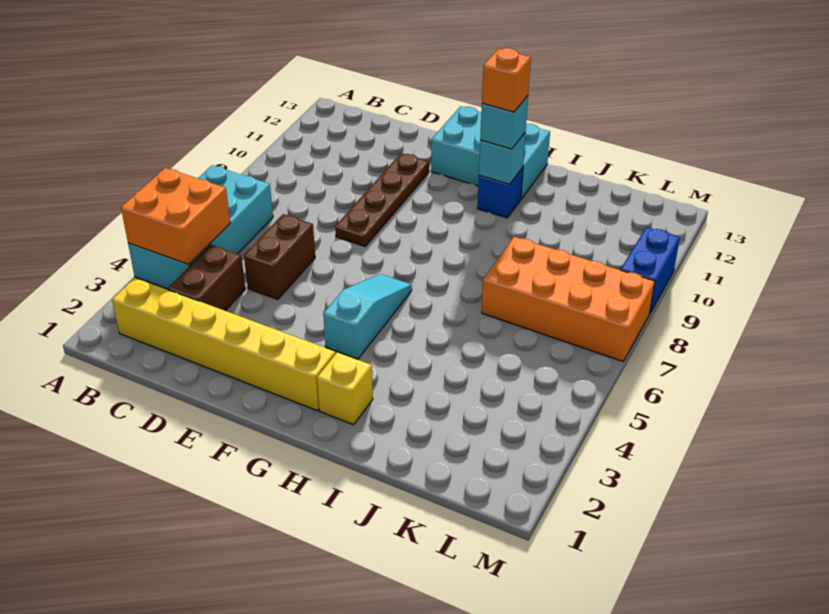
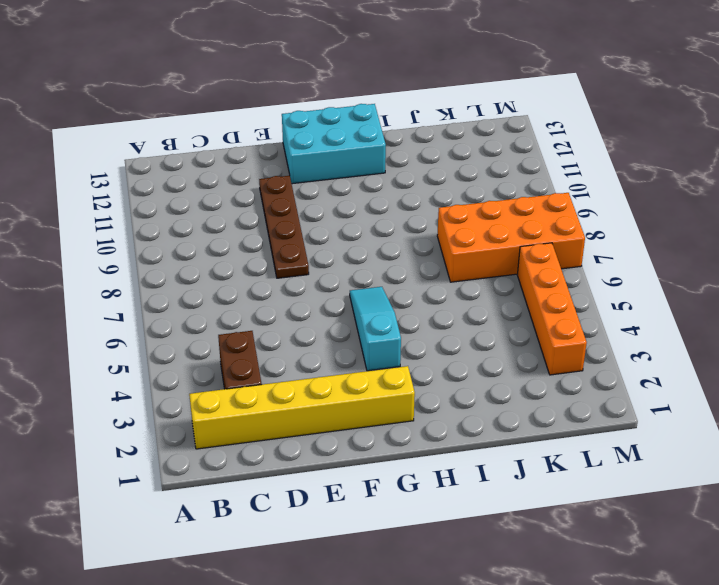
orange 1x4 brick [517,243,587,375] -> none
none -> cyan 2x4 brick [128,165,273,289]
none -> brown 1x2 brick [244,214,315,299]
none -> yellow 1x1 brick [317,352,373,425]

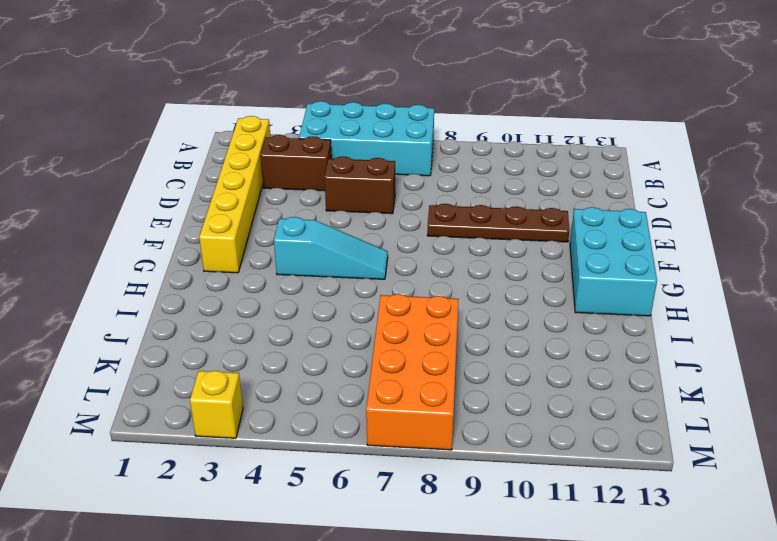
yellow 1x1 brick [190,371,243,438] -> yellow 1x1 brick moved to [317,352,373,425]
none -> blue 1x1 brick [477,168,523,218]
none -> blue 1x2 brick [621,227,680,313]
none -> orange 2x2 brick [121,168,230,264]

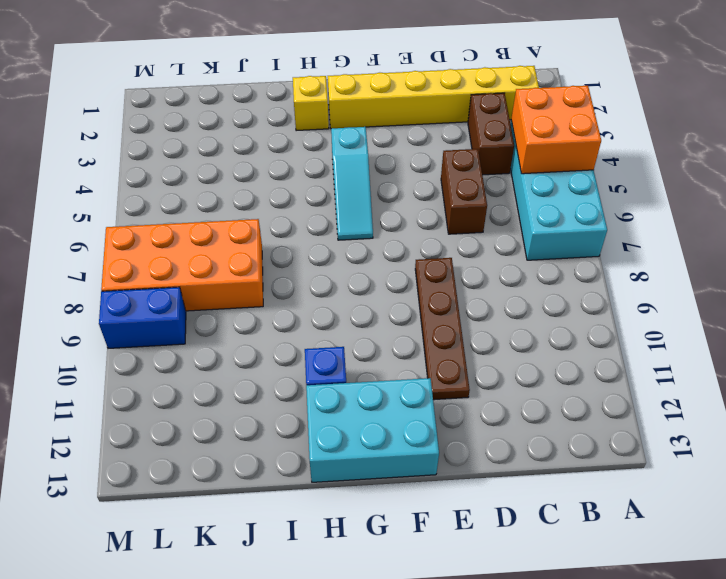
blue 1x2 brick [99,287,186,348] -> blue 1x2 brick turned to [621,227,680,313]
none -> cyan 1x1 brick [479,132,526,184]
none -> cyan 1x1 brick [480,96,528,149]
none -> orange 1x1 brick [482,48,531,112]

